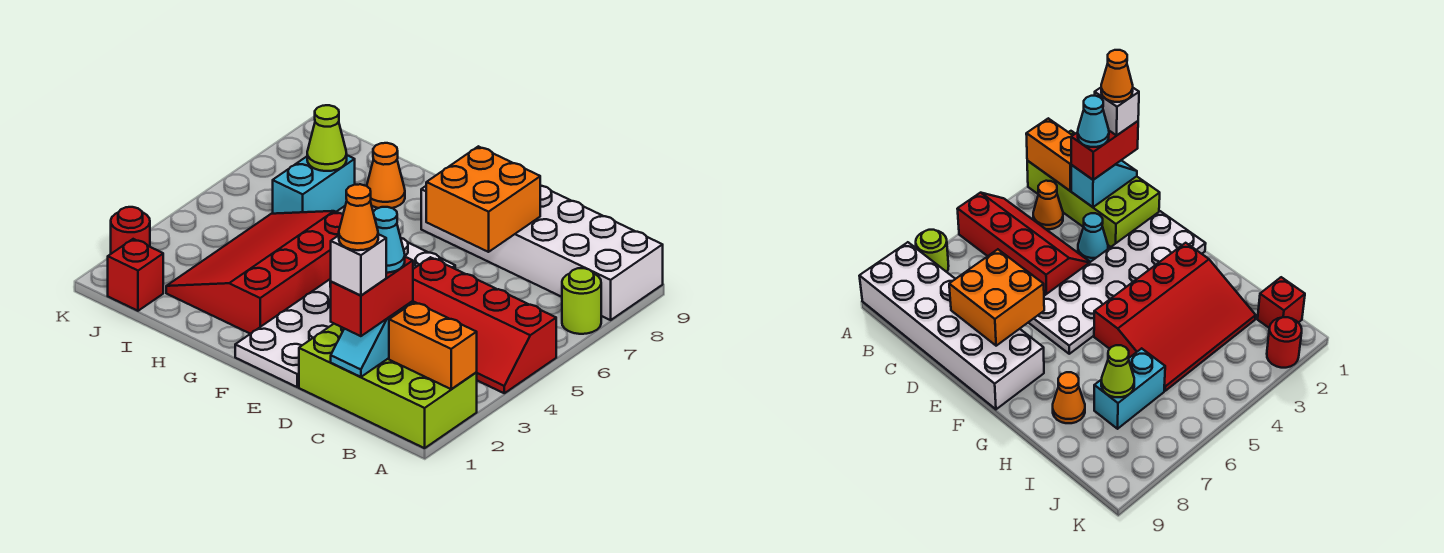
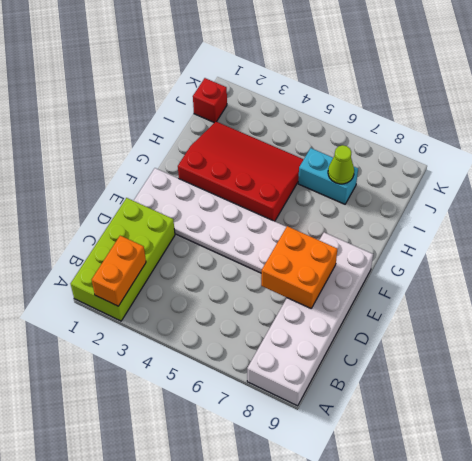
none -> red 2x4 slope [413,257,556,393]
none -> lime 1x1 round brick [562,268,601,334]
none -> orange 1x1 cone [1033,181,1063,229]

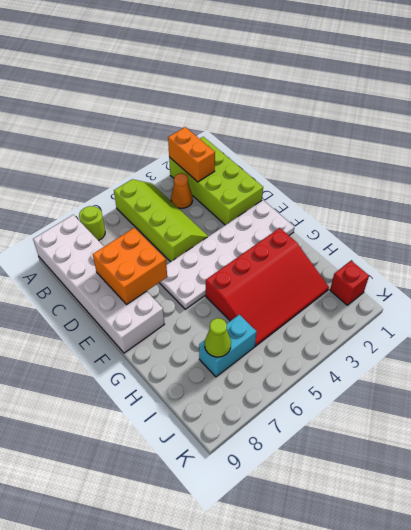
lime 2x4 slope [114,179,208,262] -> red 2x4 slope [413,257,556,393]
none -> cyan 1x1 cone [1078,213,1108,262]
none -> orange 1x1 cone [367,143,405,208]
none -> red 1x1 round brick [111,207,150,254]

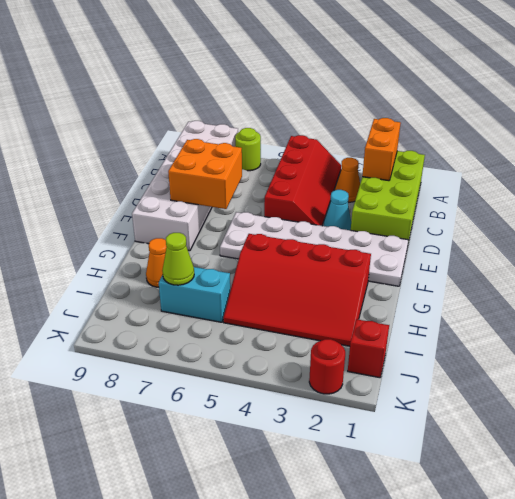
none -> cyan 1x2 slope [331,301,413,377]
none -> red 1x2 brick [331,257,413,336]
none -> white 1x1 brick [331,234,386,295]

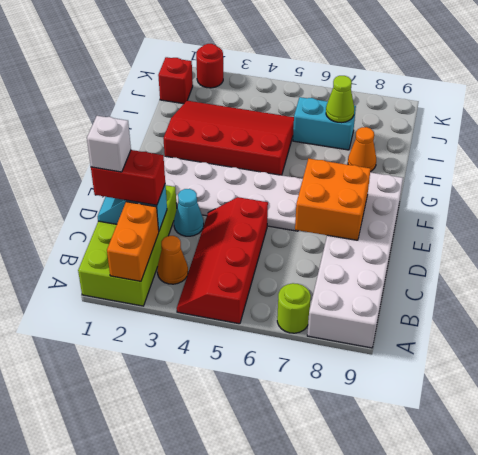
none -> cyan 1x1 cone [373,207,405,273]
none -> orange 1x1 cone [339,184,378,250]

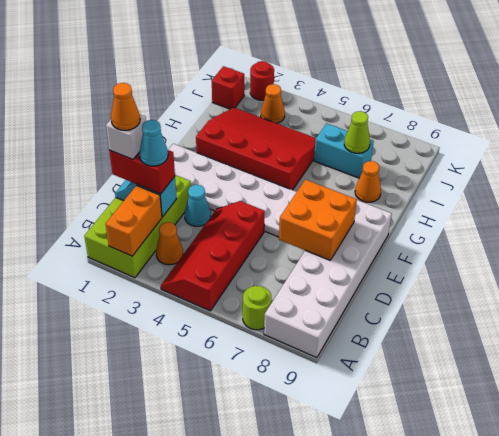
orange 1x1 cone [261,84,285,123] -> none

